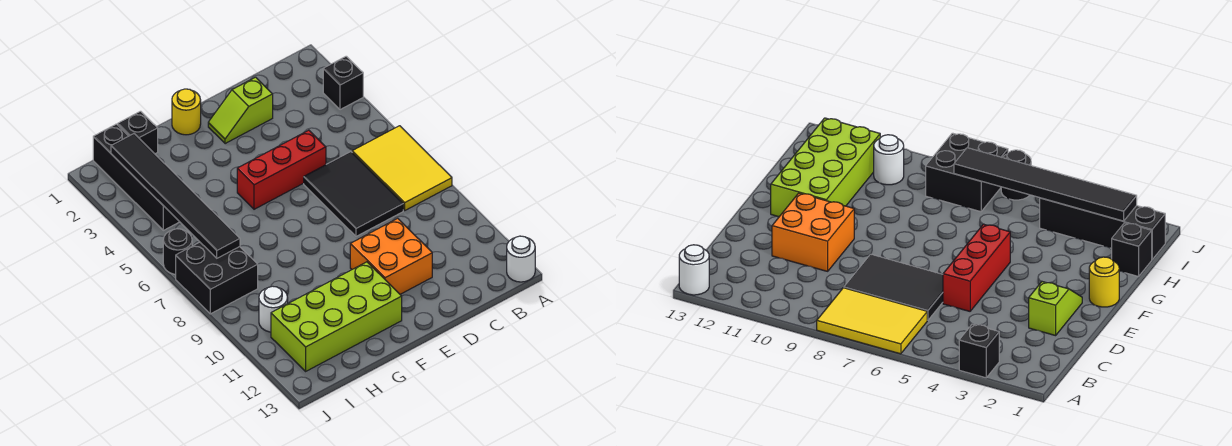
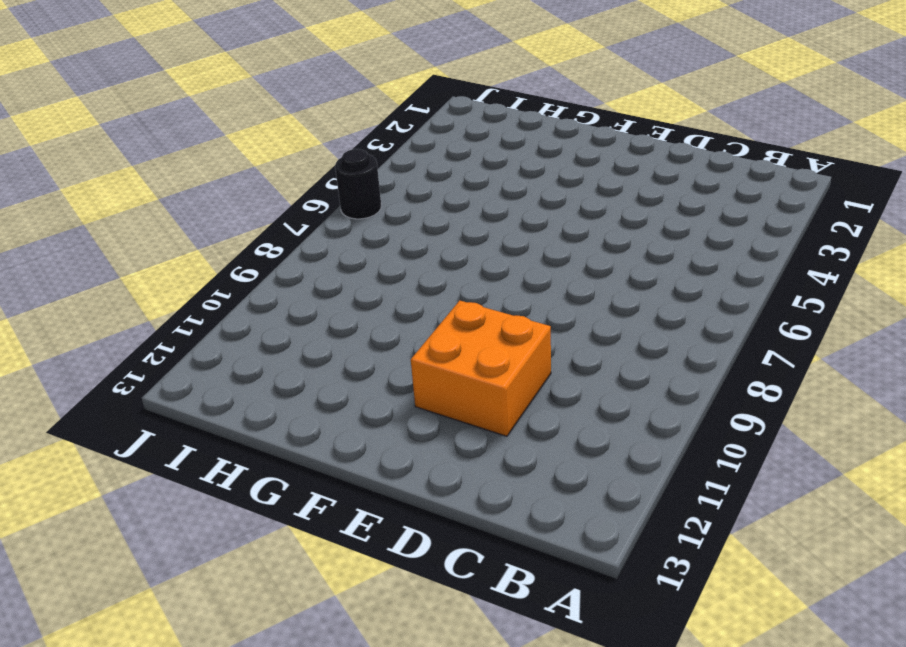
none -> black 1x1 brick [323,56,363,110]
none -> yellow 2x3 tile [352,126,452,210]
none -> white 1x1 round brick [507,236,535,282]

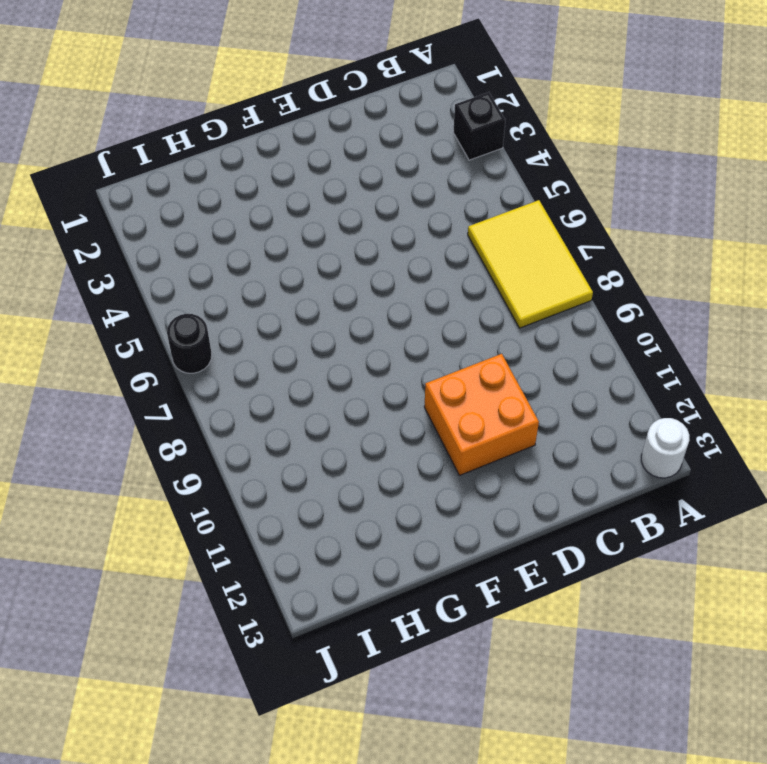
none -> black 2x3 tile [304,152,403,236]
none -> lime 1x2 slope [208,77,273,144]
none -> red 1x3 brick [237,130,326,209]

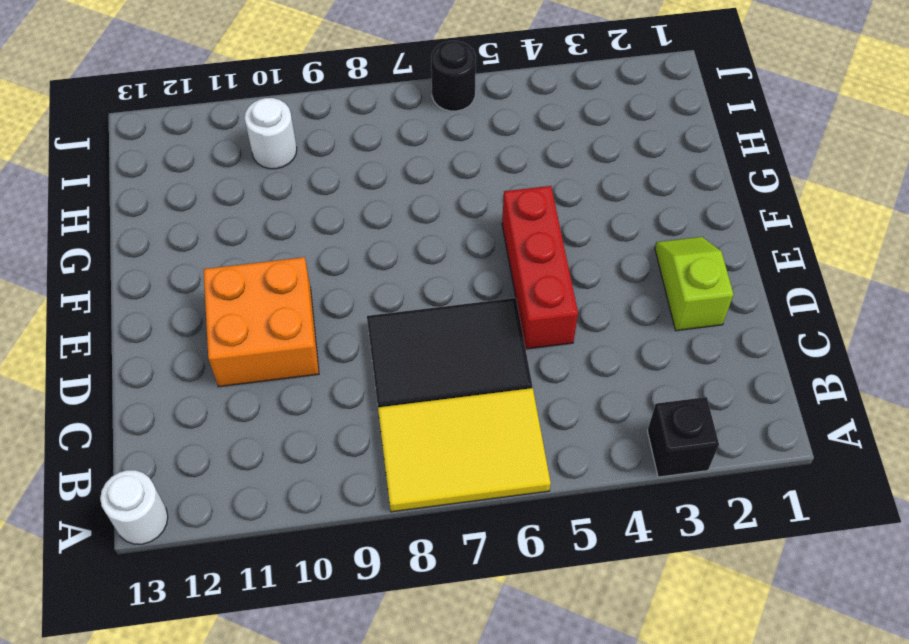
none -> yellow 1x1 round brick [172,89,201,135]
none -> lime 2x4 brick [271,262,402,371]
none -> black 1x1 brick [118,111,158,154]

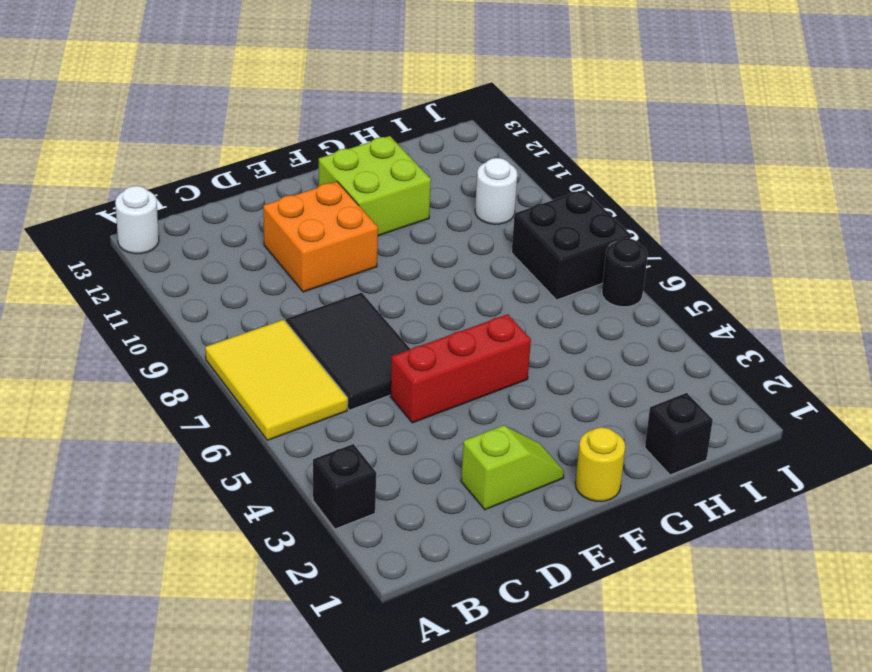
lime 2x2 brick [319,136,431,236] -> lime 2x4 brick [271,262,402,371]
none -> black 1x4 brick [93,124,179,230]
none -> black 1x6 tile [111,134,240,258]

